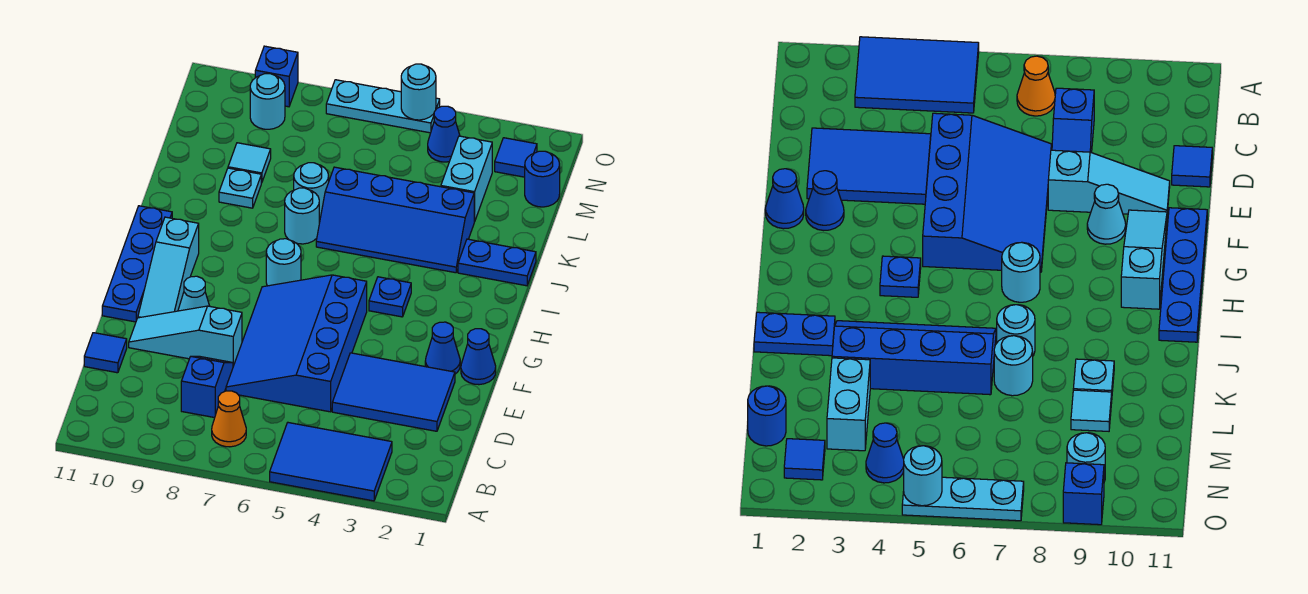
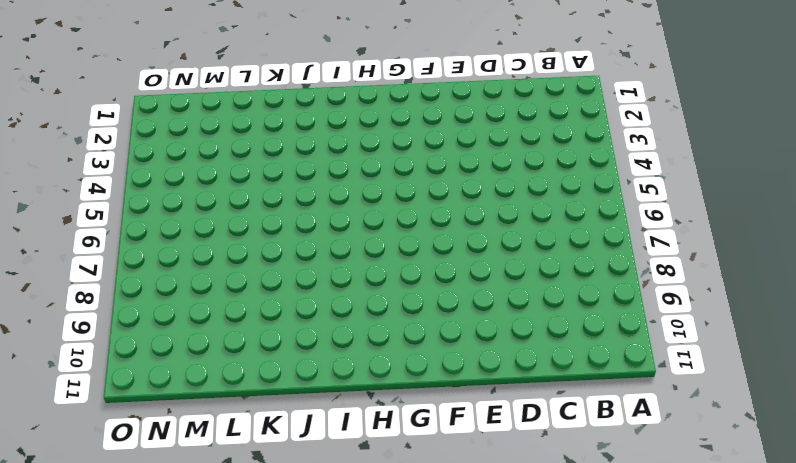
none -> blue 2x3 tile [270,423,392,501]
none -> orange 1x1 cone [212,391,246,447]
none -> blue 1x2 slope [181,356,233,418]

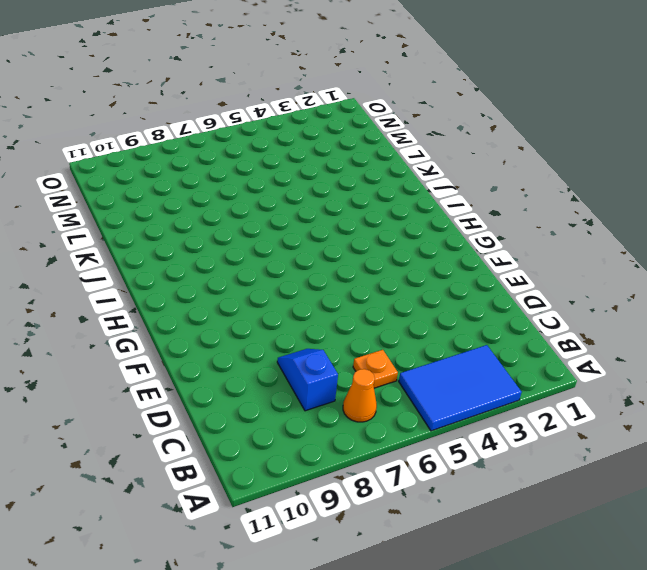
orange 1x1 plate [353,350,398,388] -> none
none -> blue 2x3 tile [332,353,455,431]
none -> blue 3x4 slope [226,275,367,412]
none -> blue 1x1 tile [84,333,127,373]

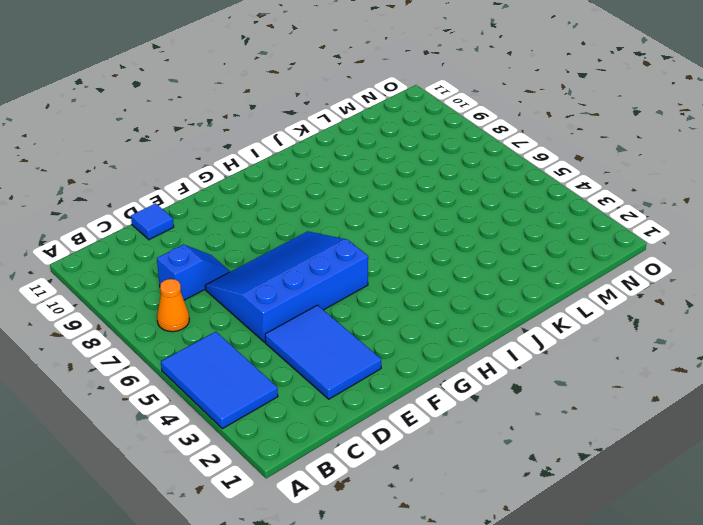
none -> cyan 1x3 slope [129,306,242,366]
none -> blue 1x1 cone [461,329,496,385]
none -> blue 1x1 cone [425,322,460,374]

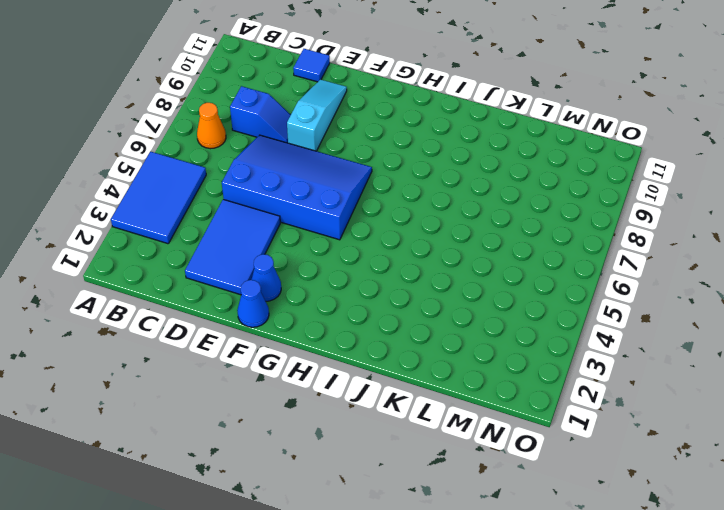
none -> cyan 1x1 cone [178,276,209,311]
none -> cyan 1x3 slope [138,217,199,318]
none -> blue 1x4 plate [102,206,172,322]

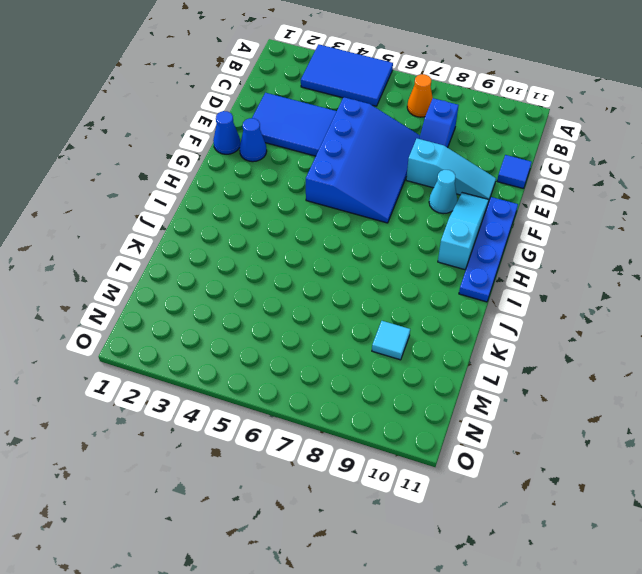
none -> blue 1x1 plate [369,277,411,317]
none -> cyan 1x1 round brick [266,239,301,286]
none -> blue 1x2 plate [458,239,536,286]

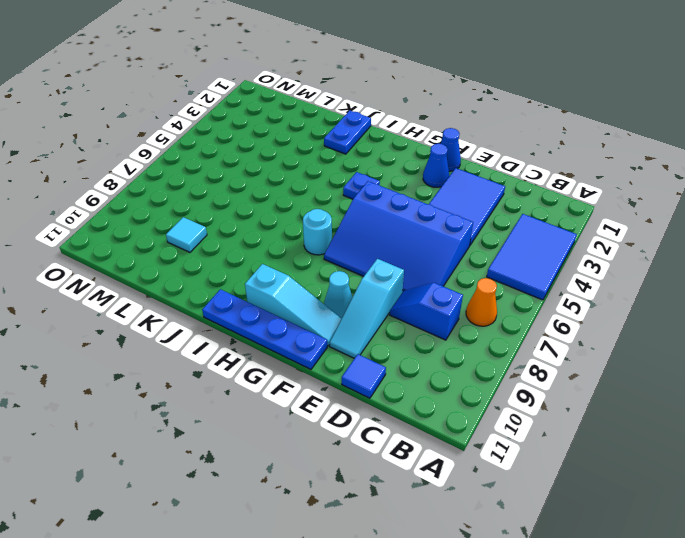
none -> blue 2x4 slope [316,167,474,273]
none -> cyan 1x1 round brick [285,188,319,244]
none -> cyan 1x1 round brick [294,163,329,217]

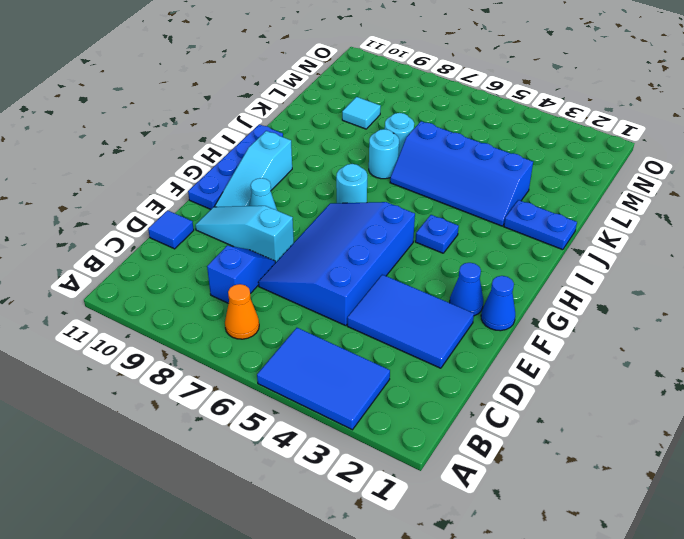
none -> cyan 1x1 plate [219,168,261,208]
none -> cyan 1x2 brick [441,136,492,222]
none -> blue 1x1 round brick [525,151,560,207]

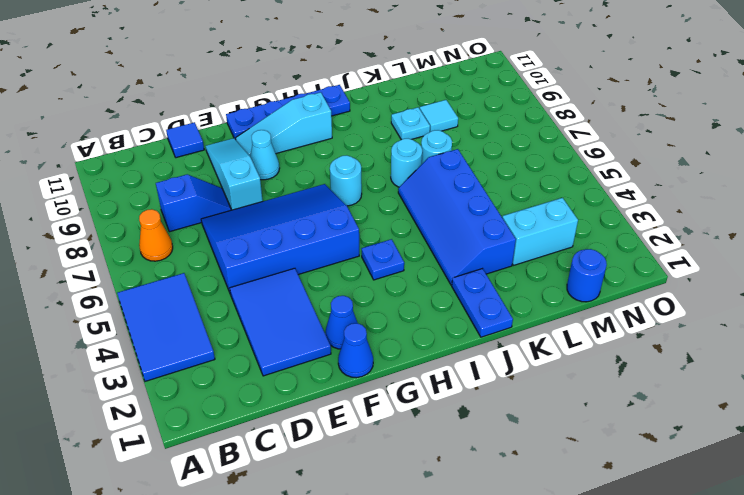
none -> blue 1x1 tile [495,138,537,177]
none -> blue 1x1 cone [428,106,460,162]
none -> cyan 1x1 round brick [250,74,285,129]

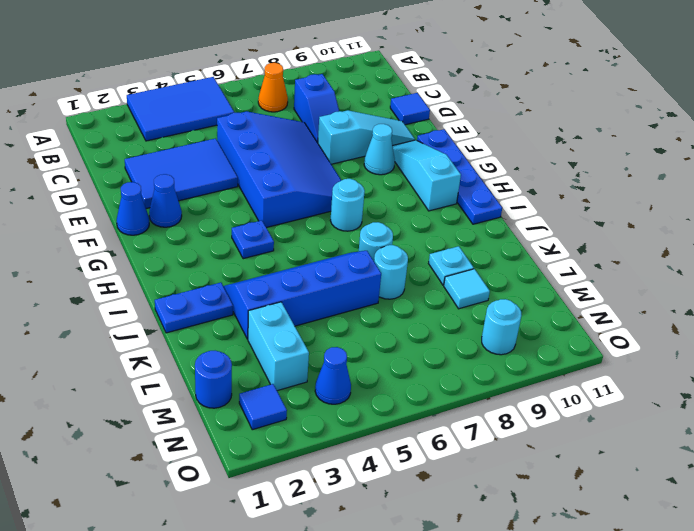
none -> cyan 1x3 plate [326,80,440,133]
none -> blue 1x1 brick [255,46,298,107]
none -> cyan 1x1 round brick [401,64,436,120]

